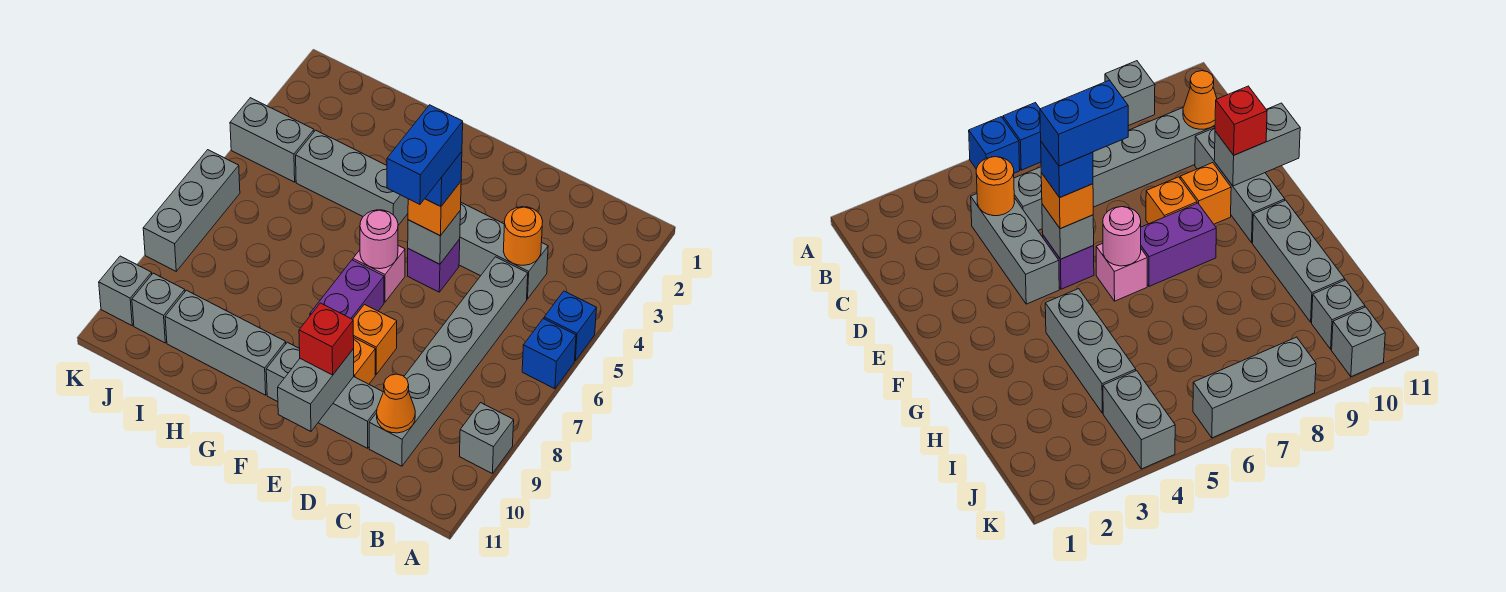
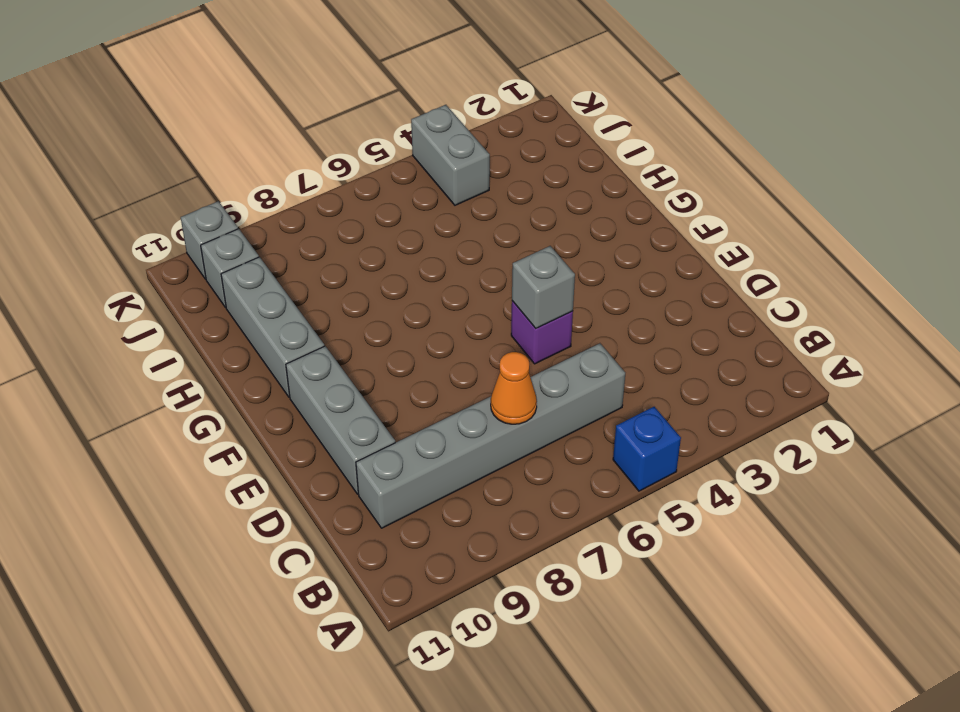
orange 1x1 cone [491,352,537,424] -> orange 1x1 cone moved to [377,374,415,433]
none -> blue 1x1 brick [522,319,576,389]
none -> grey 1x1 brick [460,403,514,473]
none -> grey 1x3 brick [459,203,548,299]

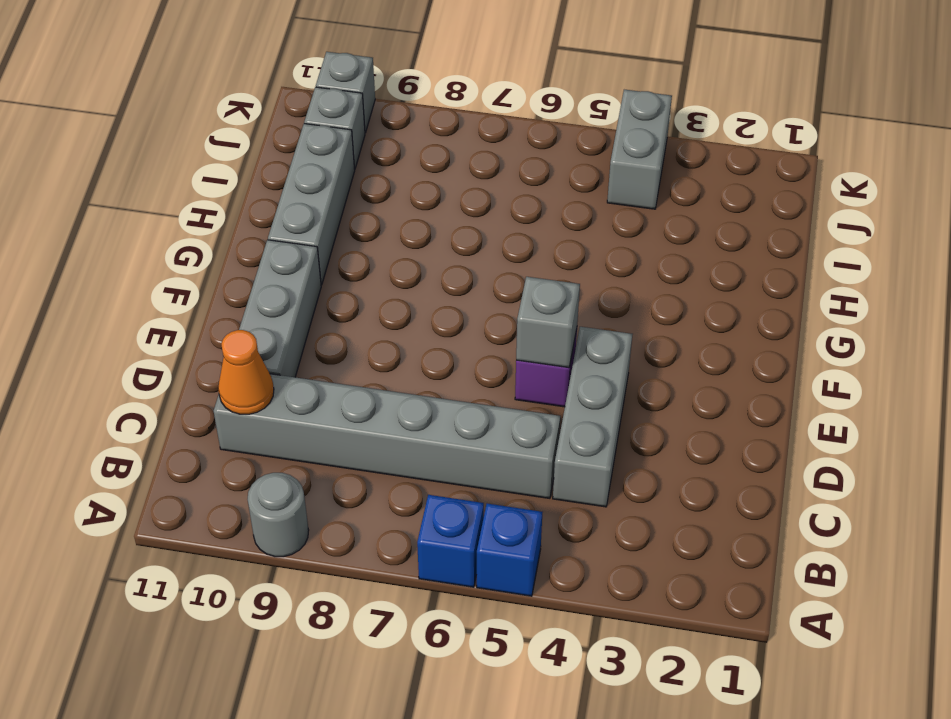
grey 1x1 round brick [248,473,309,557] -> grey 1x1 brick [460,403,514,473]
none -> orange 1x1 brick [353,305,397,374]
none -> orange 1x1 brick [353,338,375,384]
none -> pink 1x1 brick [353,246,405,302]

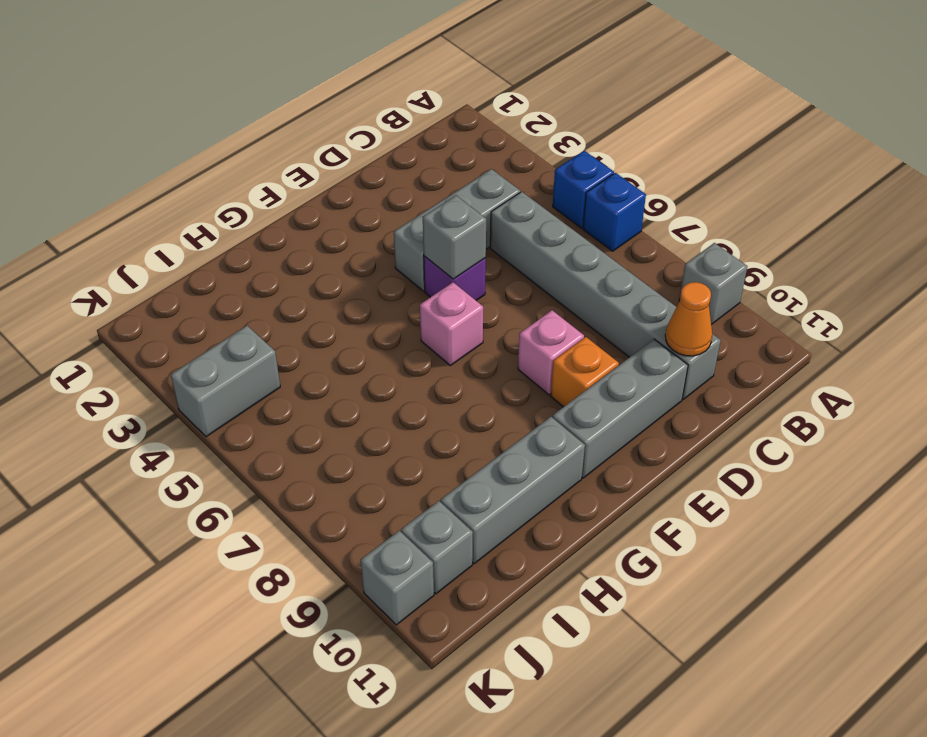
pink 1x1 brick [518,310,584,395] -> orange 1x1 brick [353,305,397,374]
none -> purple 1x2 brick [310,260,384,319]
none -> grey 1x3 brick [296,130,408,225]
none -> grey 1x3 brick [143,150,240,271]

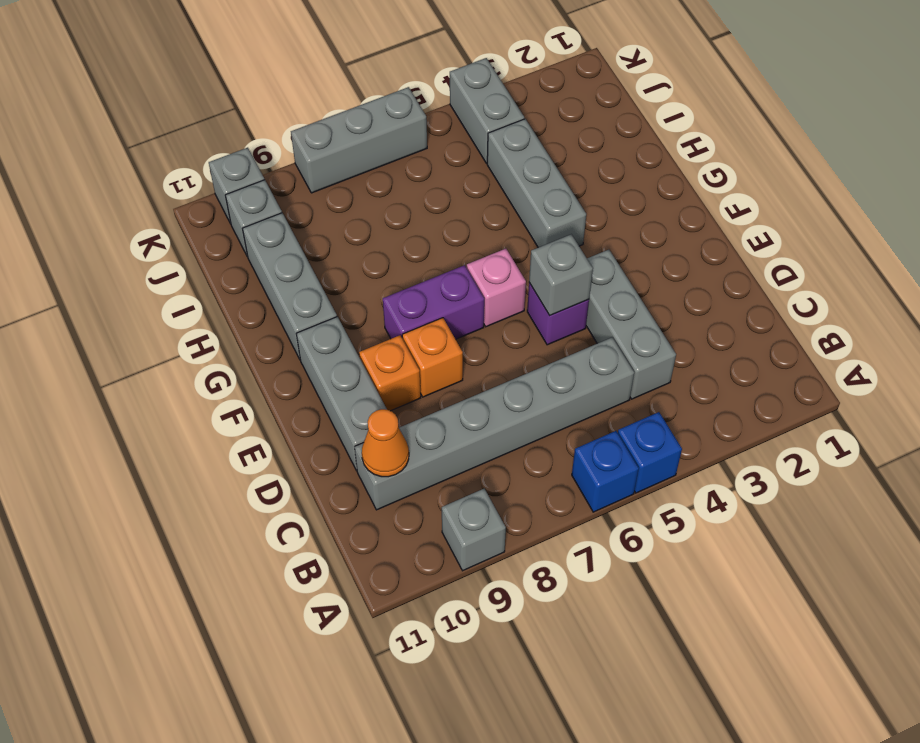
none -> orange 1x1 round brick [503,207,543,265]
none -> grey 1x2 brick [278,349,354,431]
none -> pink 1x1 round brick [360,210,398,269]

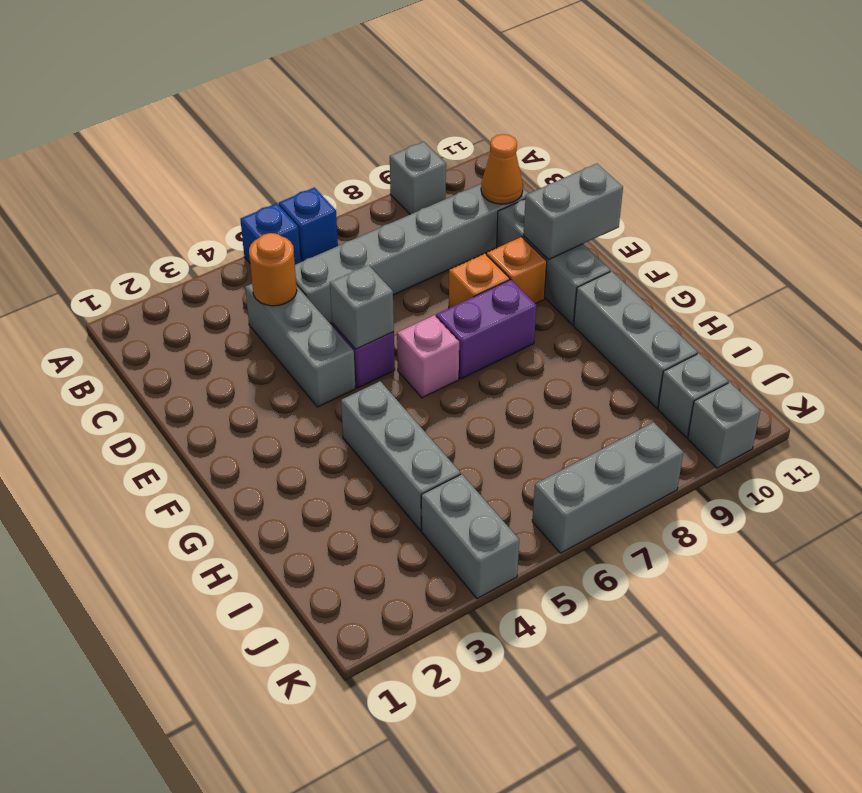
none -> pink 1x1 round brick [360,210,398,269]
none -> orange 1x1 brick [408,182,461,236]
none -> red 1x1 brick [299,303,354,375]

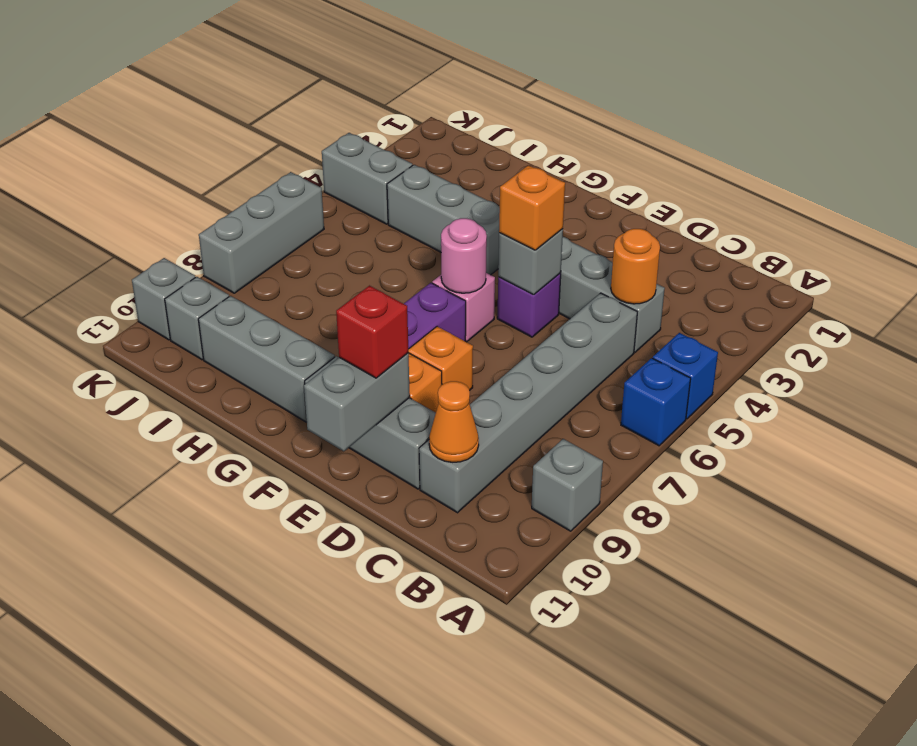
none -> blue 1x1 brick [425,152,462,207]
none -> blue 1x2 brick [387,105,463,204]

